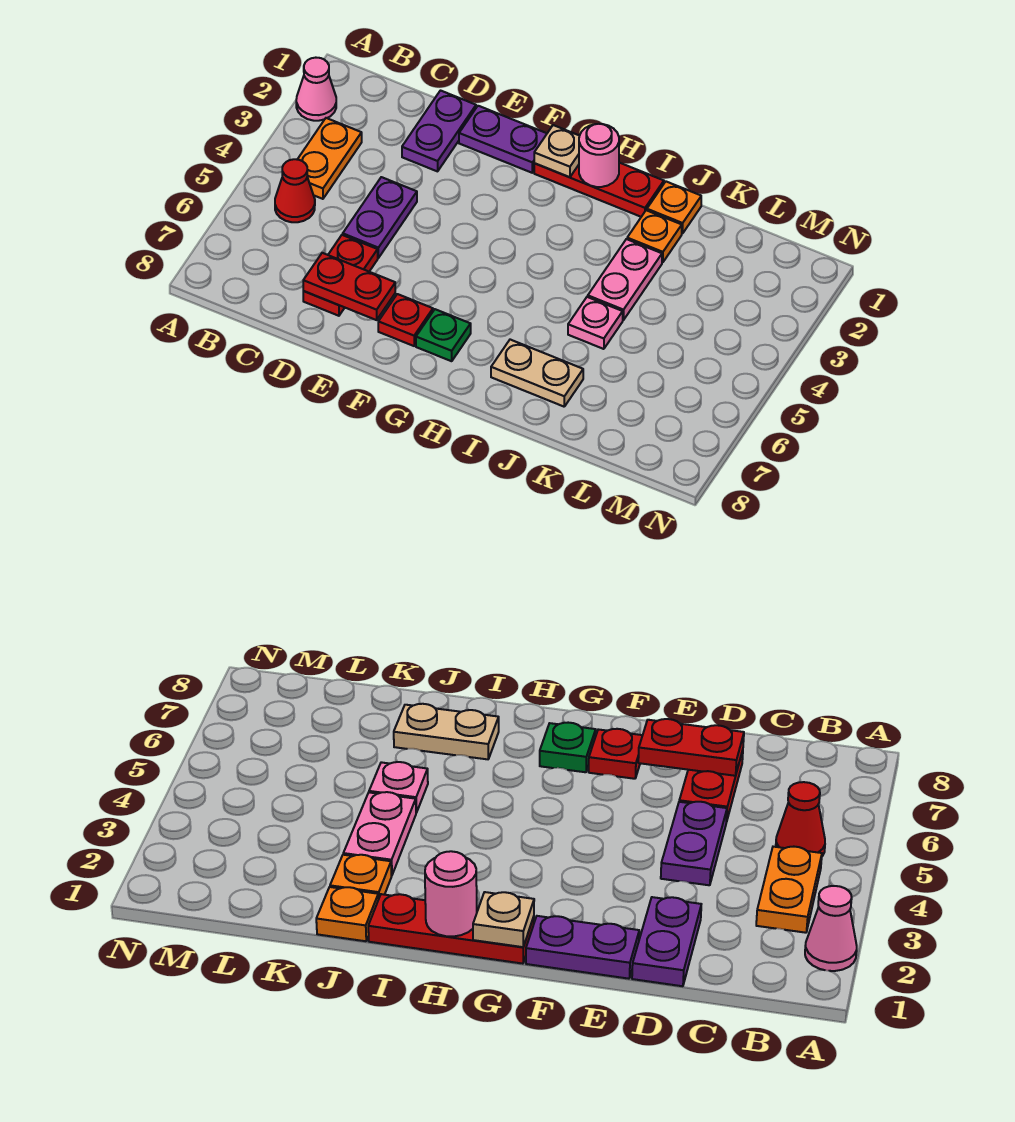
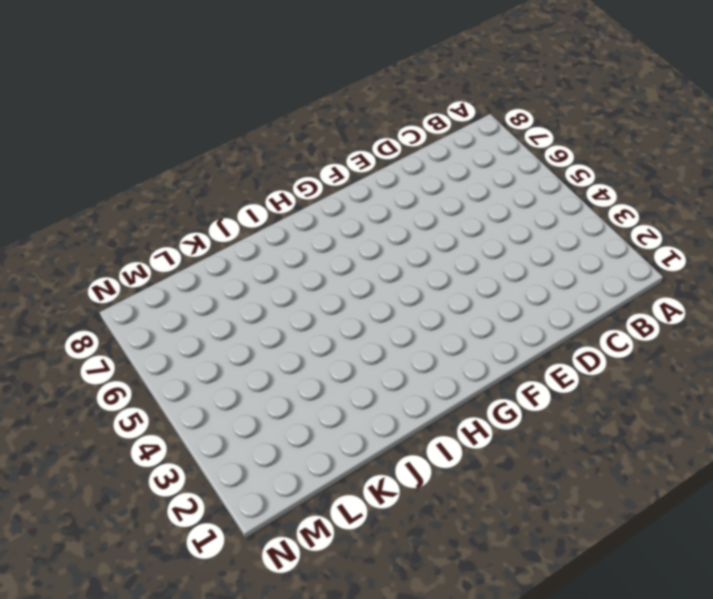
none -> pink 1x1 cone [296,58,336,121]
none -> orange 1x2 plate [297,118,362,199]
none -> red 1x1 cone [275,159,315,222]

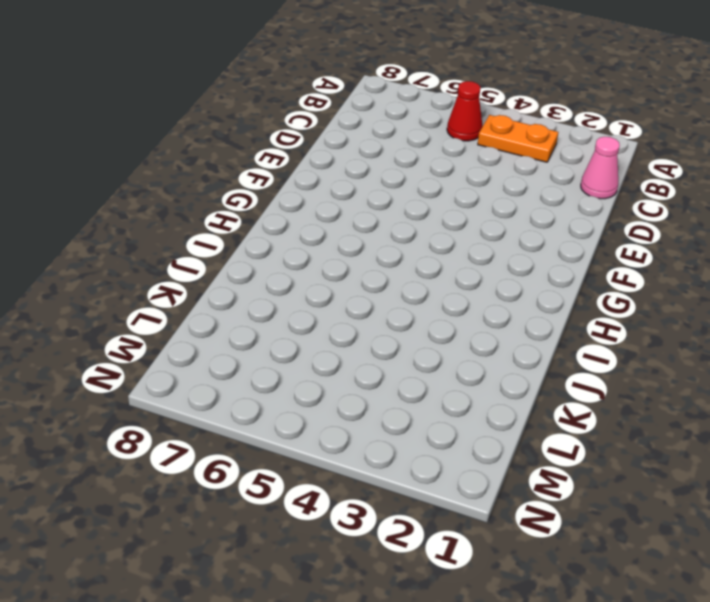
pink 1x1 cone [581,137,620,199] -> pink 1x1 cone moved to [296,58,336,121]
none -> purple 1x2 plate [402,91,476,171]
none -> purple 1x2 plate [343,177,417,258]
none -> red 1x2 plate [303,235,378,316]

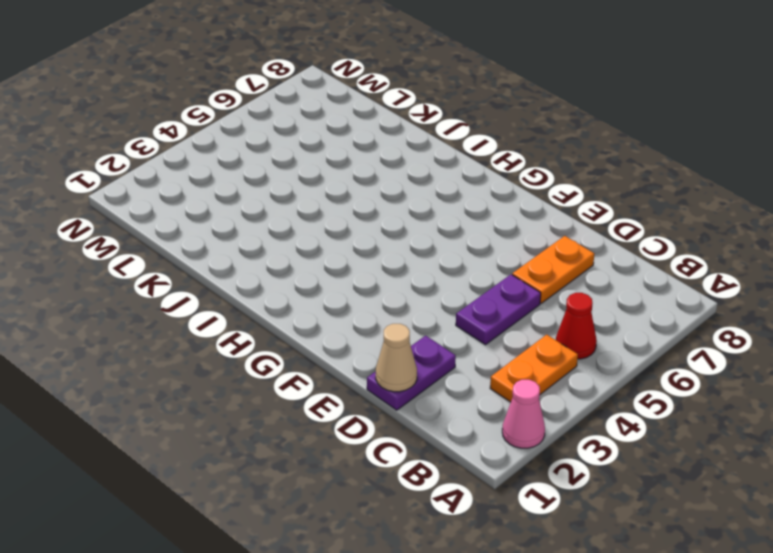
tan 1x1 cone [376,324,417,392] -> none
orange 1x2 plate [512,236,594,303] -> red 1x2 plate [303,235,378,316]
none -> purple 1x2 plate [459,106,547,173]
none -> red 1x1 plate [378,294,433,346]
none -> red 1x3 plate [534,163,664,217]

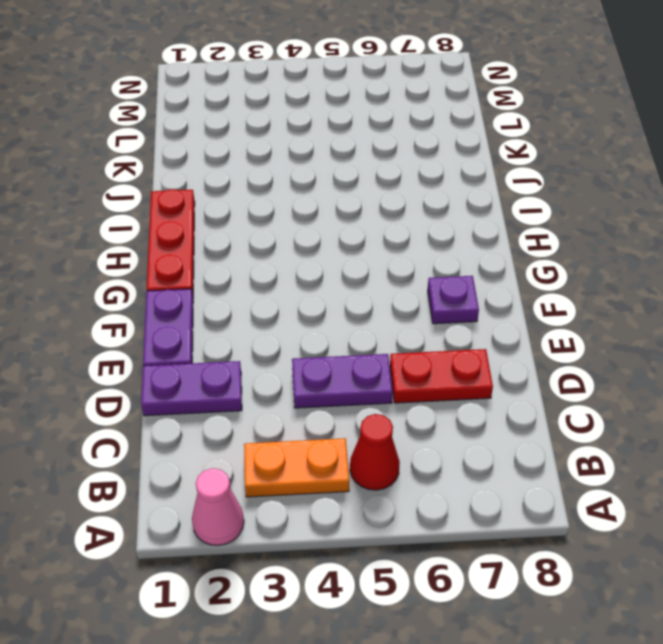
purple 1x1 plate [428,276,479,324] -> red 1x1 plate [378,294,433,346]
none -> green 1x1 plate [416,309,471,361]
none -> tan 1x2 plate [491,340,583,407]
none -> orange 1x1 plate [647,182,701,233]

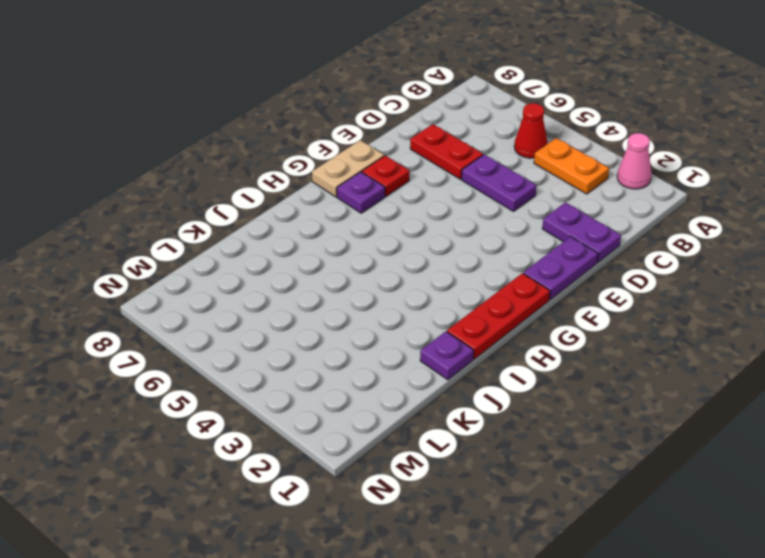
tan 1x2 plate [312,140,384,197] -> tan 1x2 plate moved to [491,340,583,407]
purple 1x1 plate [337,172,385,213] -> green 1x1 plate [416,309,471,361]
purple 1x1 plate [420,331,474,380] -> orange 1x1 plate [647,182,701,233]
none -> orange 1x1 plate [627,210,682,262]
none -> pink 1x2 plate [588,239,662,320]
none -> pink 1x1 plate [568,297,623,349]

